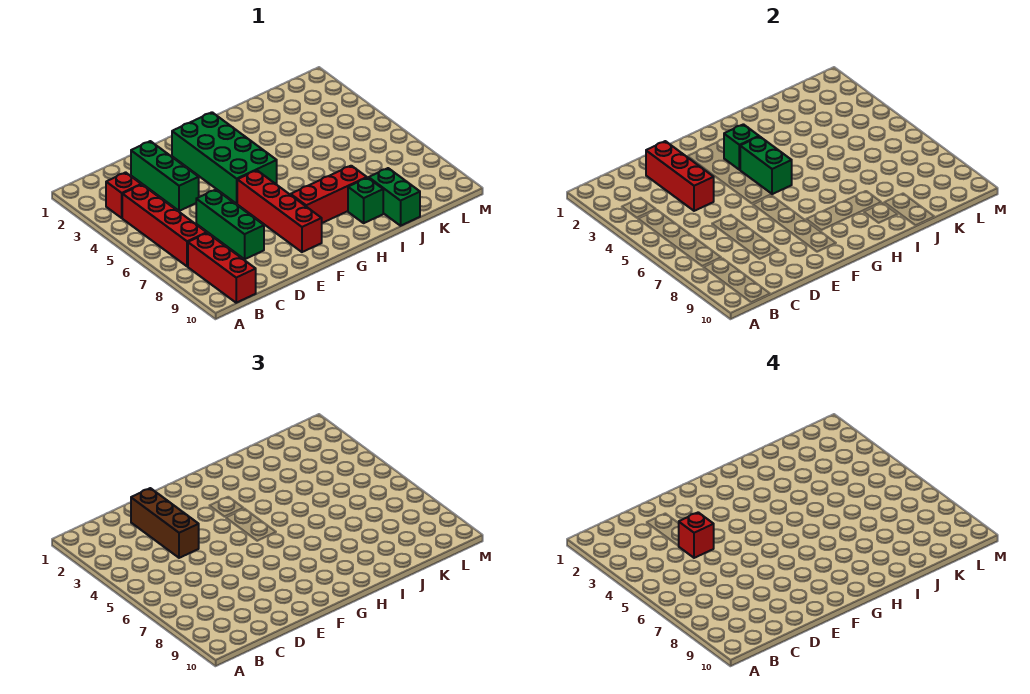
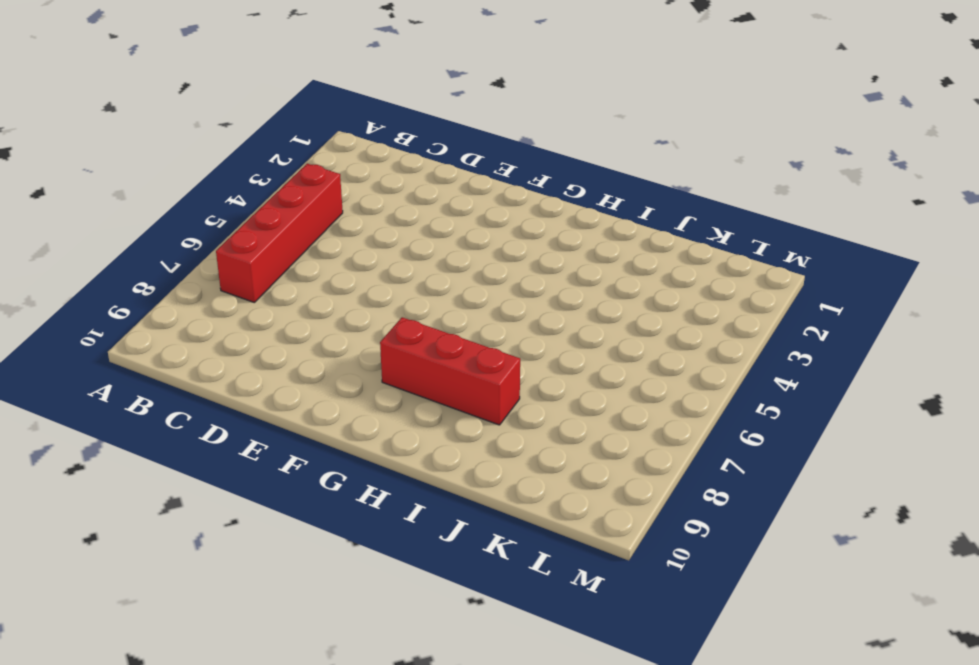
none -> red 1x1 brick [106,172,141,218]
none -> red 1x3 brick [188,233,256,303]
none -> green 1x3 brick [131,141,199,211]

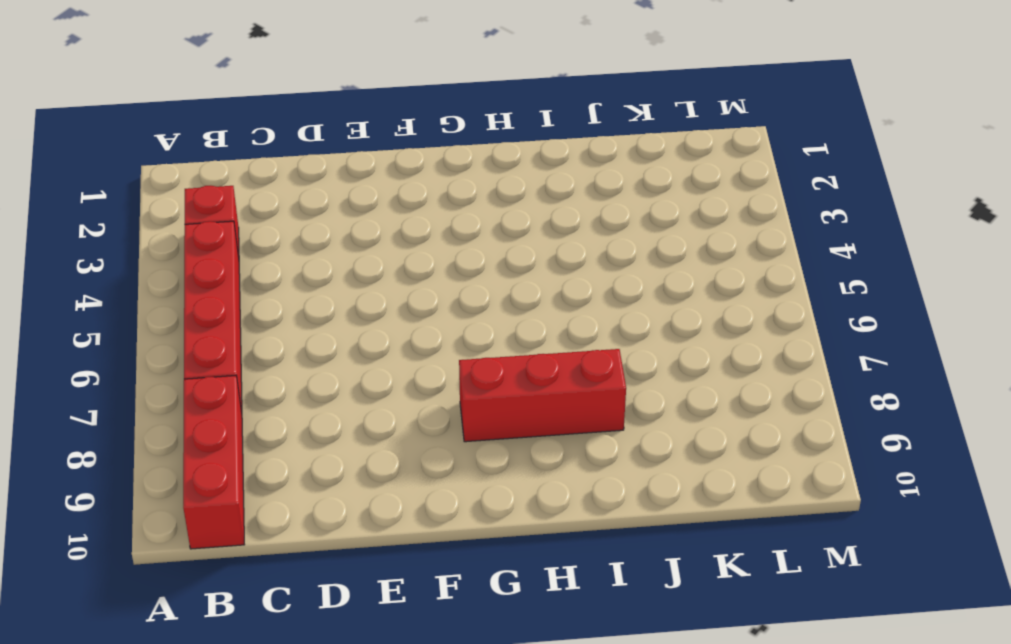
none -> green 1x3 brick [131,141,199,211]
none -> green 1x3 brick [196,190,264,259]
none -> green 2x4 brick [172,112,277,204]

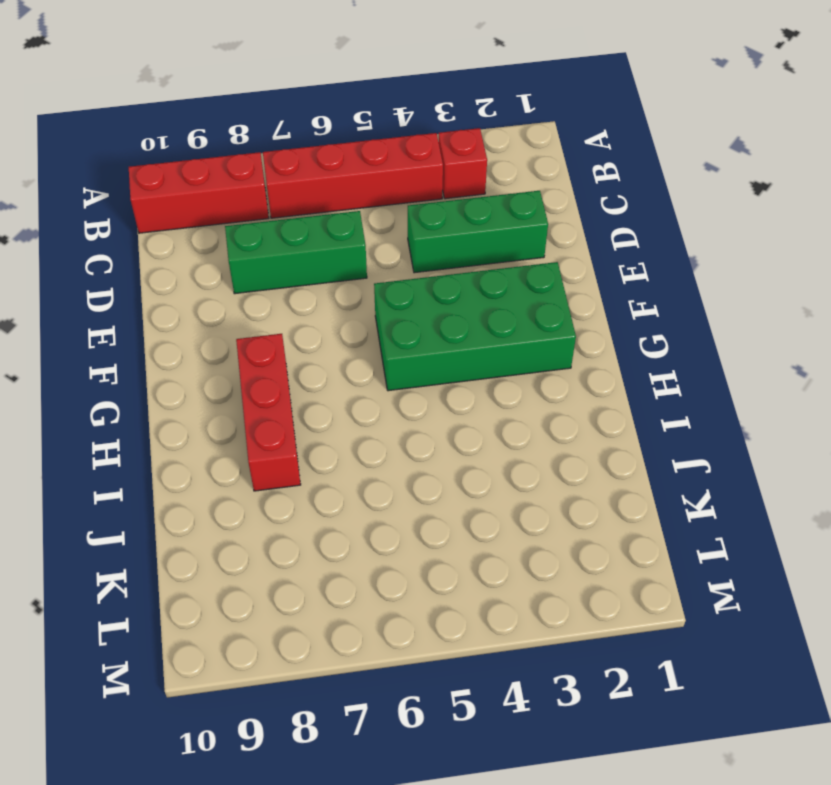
none -> red 1x4 brick [237,170,322,252]
none -> green 1x1 brick [348,178,383,223]
none -> green 1x2 brick [369,168,420,226]

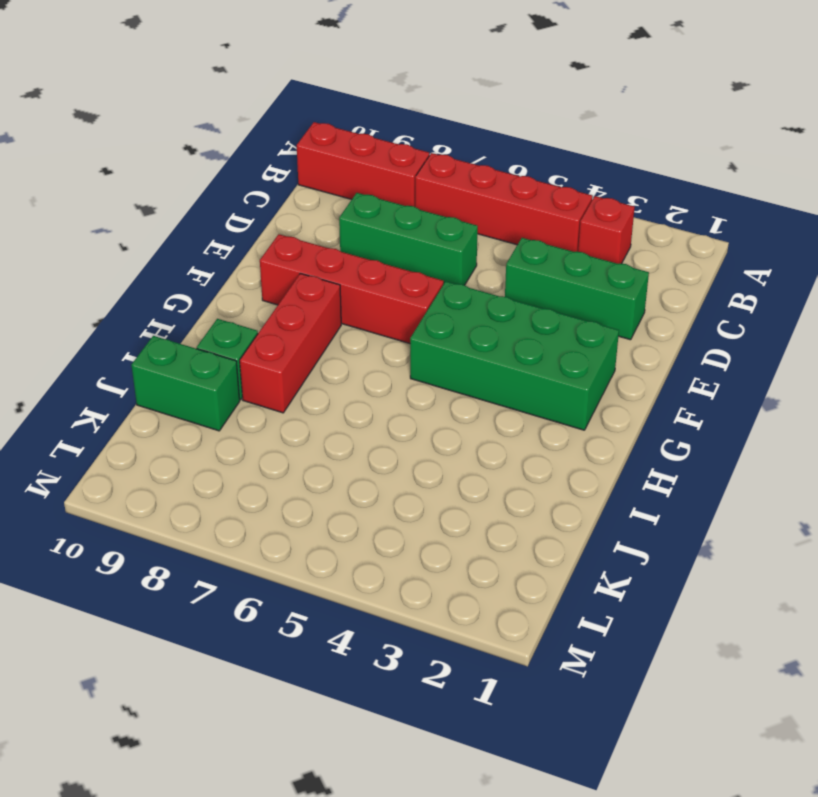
none -> red 1x3 brick [646,141,714,211]
none -> green 1x1 brick [724,124,759,170]
none -> green 1x2 brick [740,136,792,194]

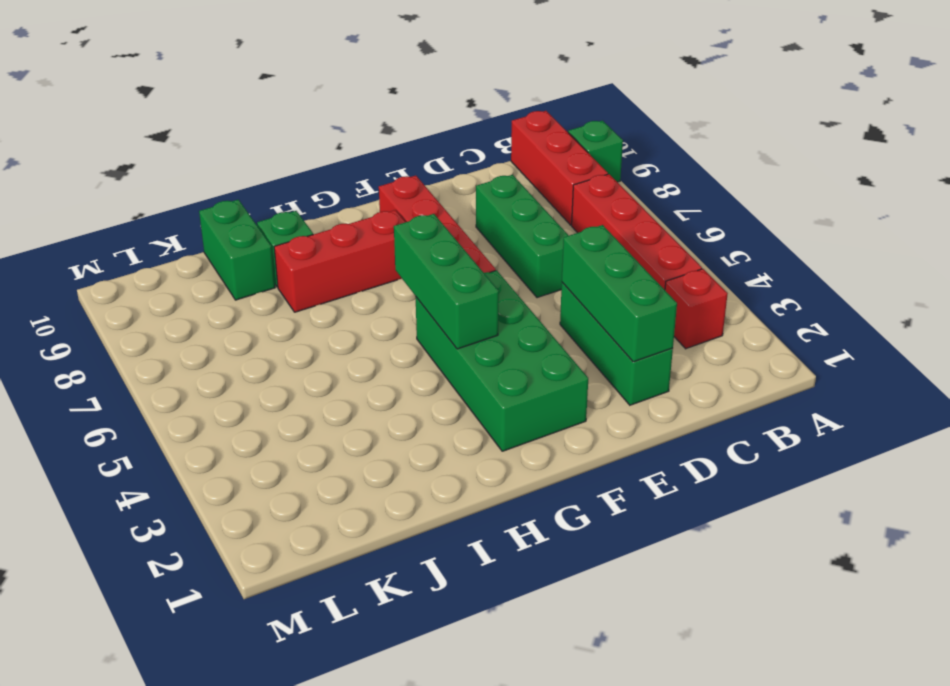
green 1x1 brick [568,121,623,182] -> green 1x1 brick moved to [724,124,759,170]
green 1x3 brick [562,225,677,362] -> red 1x3 brick [646,141,714,211]
green 1x3 brick [394,214,499,349] -> green 1x2 brick [740,136,792,194]
none -> brown 1x3 brick [131,488,199,558]
none -> red 1x1 brick [679,512,714,558]

